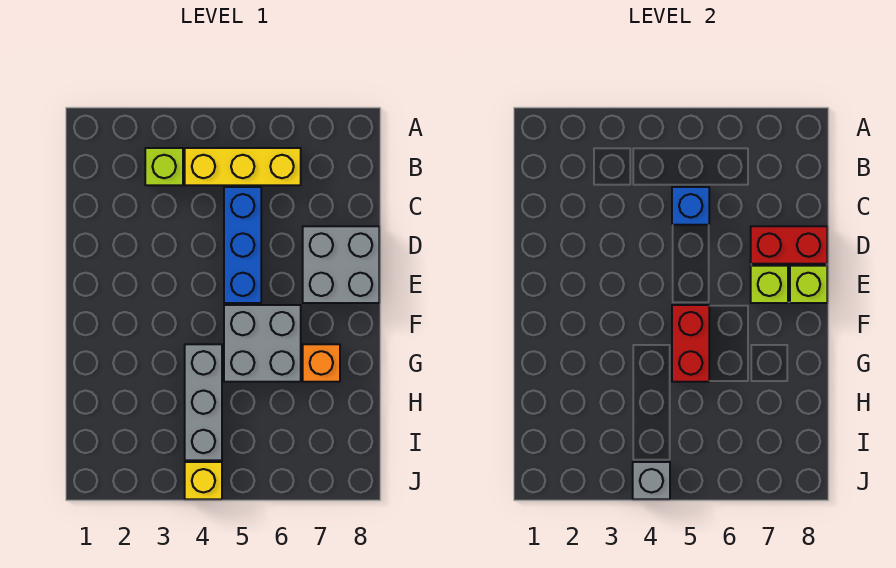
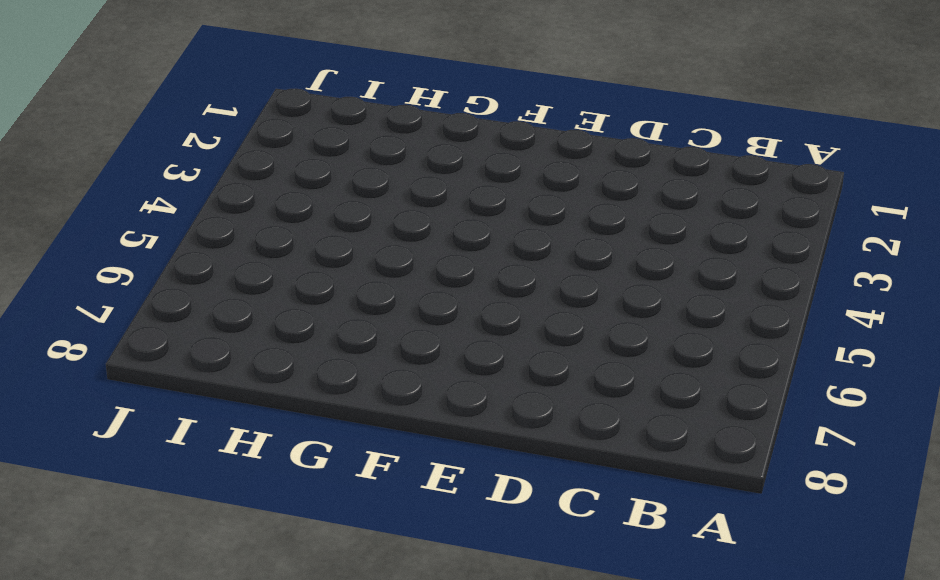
none -> lime 1x1 brick [145,148,183,185]
none -> yellow 1x3 brick [185,148,301,185]
none -> blue 1x3 brick [224,187,261,303]

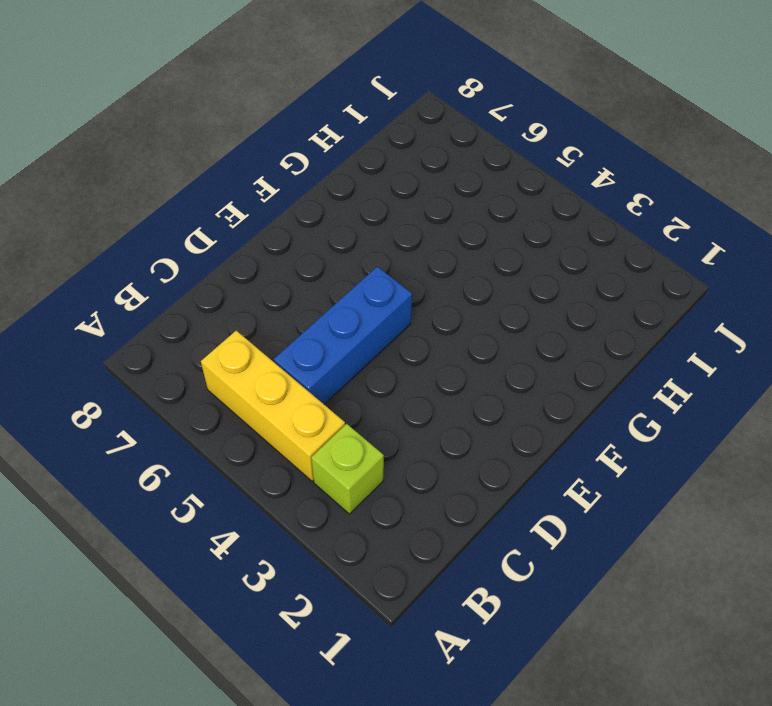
none -> grey 2x2 brick [303,226,379,303]
none -> grey 2x2 brick [224,305,301,382]
none -> grey 1x3 brick [185,344,222,460]

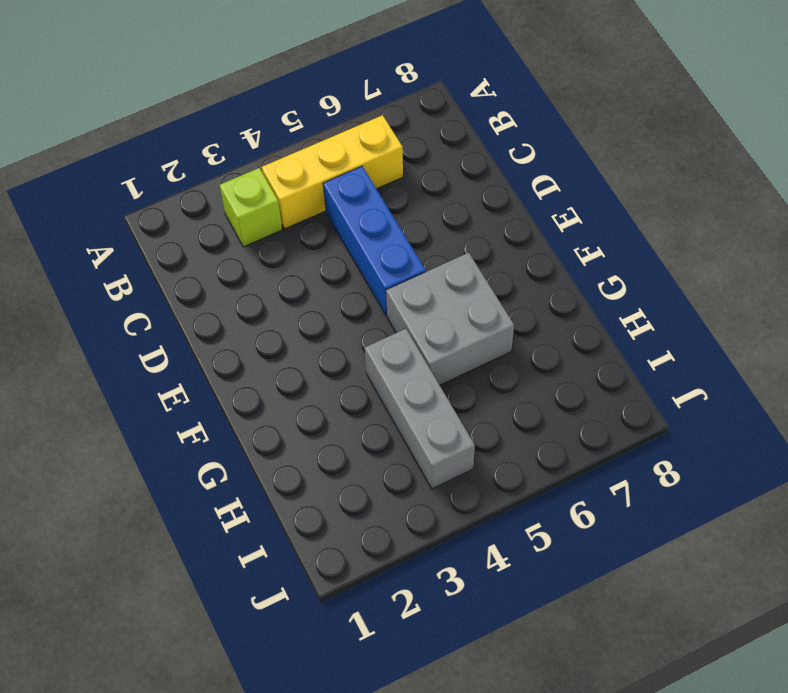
none -> grey 2x2 brick [303,226,379,303]
none -> orange 1x1 brick [303,344,340,382]
none -> yellow 1x1 brick [185,462,222,499]

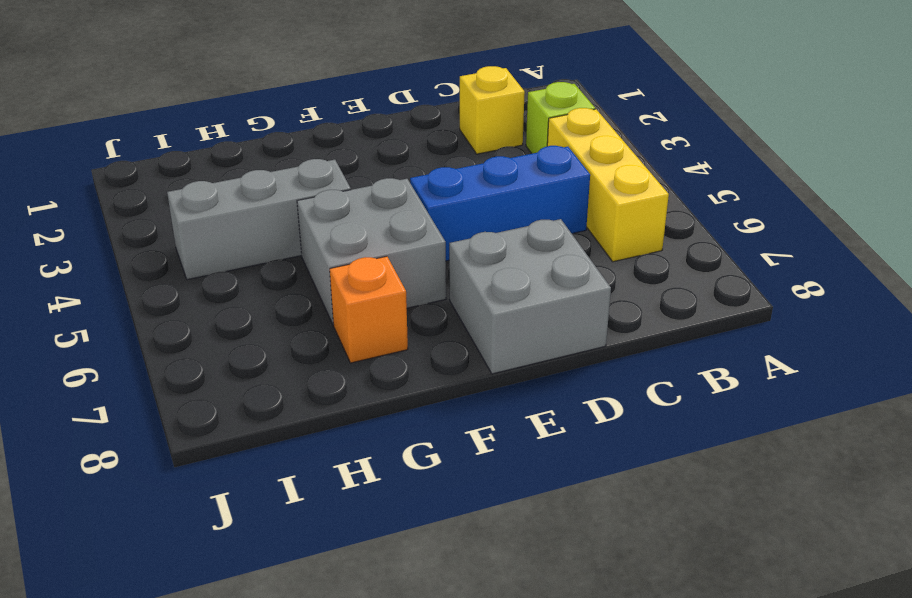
yellow 1x1 brick [460,66,525,154] -> yellow 1x1 brick moved to [185,462,222,499]
none -> blue 1x1 brick [672,187,709,225]
none -> red 1x2 brick [751,226,827,264]
none -> lime 1x1 brick [751,266,788,303]

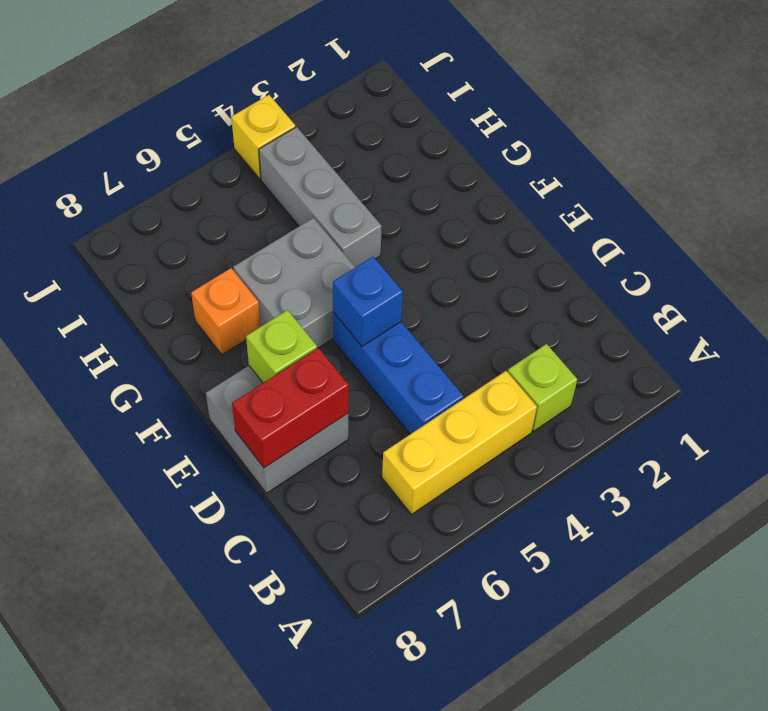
blue 1x1 brick [333,257,403,346] -> blue 1x1 brick moved to [672,187,709,225]
none -> lime 1x1 brick [790,266,827,303]
none -> red 1x2 brick [672,305,709,382]
none -> grey 1x1 brick [633,462,670,499]

